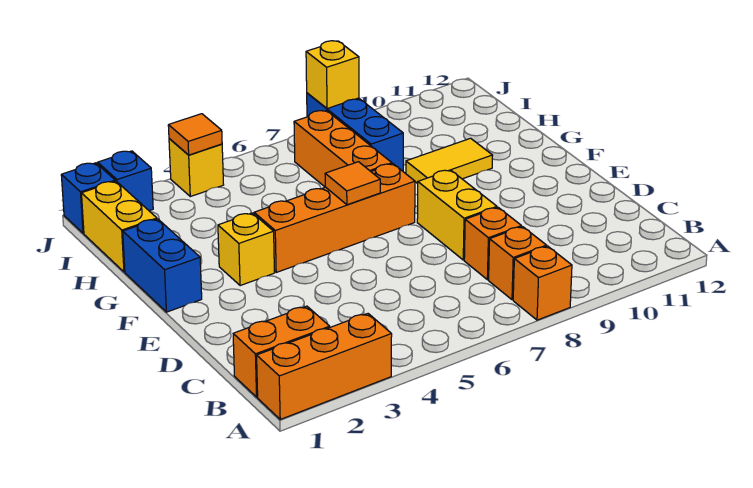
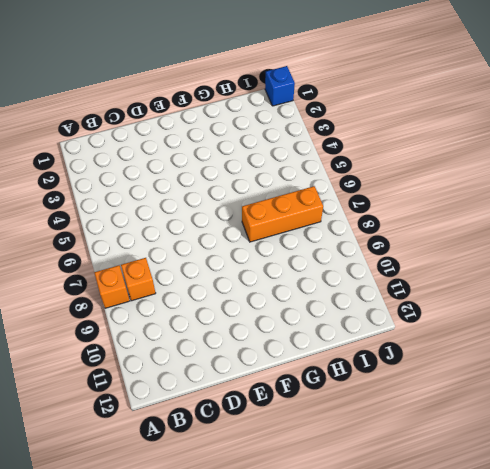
none -> orange 1x3 brick [257,314,392,419]
none -> orange 1x2 brick [233,306,330,397]
none -> orange 1x1 brick [464,208,522,280]

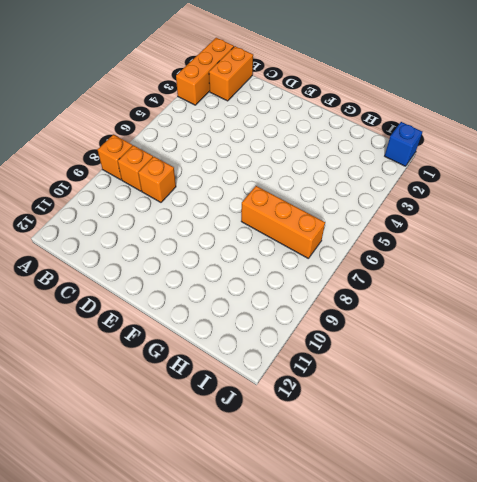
none -> yellow 1x2 brick [417,170,497,260]
none -> blue 1x2 brick [123,219,202,312]
none -> yellow 1x1 brick [218,213,274,286]

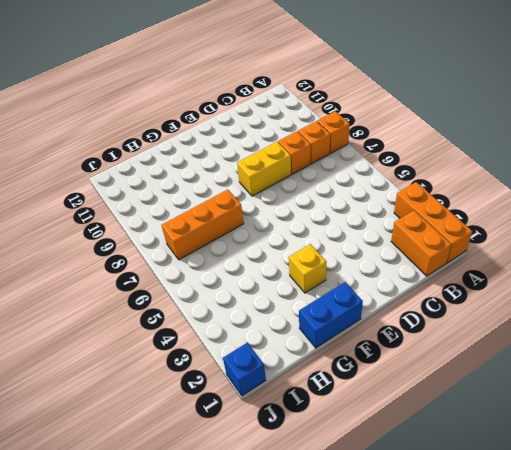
none -> orange 1x4 brick [254,164,415,272]
none -> yellow 1x2 tile [406,138,493,183]
none -> yellow 1x2 brick [81,181,157,272]

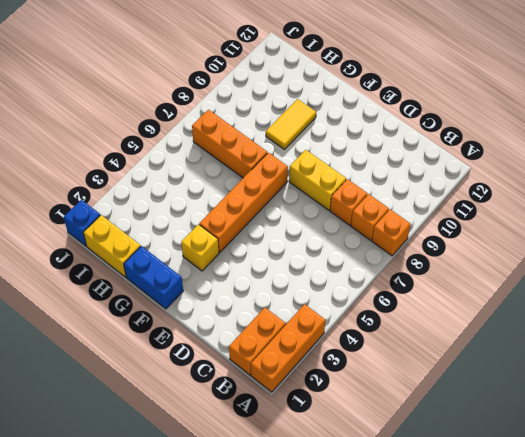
none -> blue 1x3 brick [307,93,403,171]
none -> blue 1x1 brick [98,151,153,211]
none -> yellow 1x1 brick [169,139,224,197]

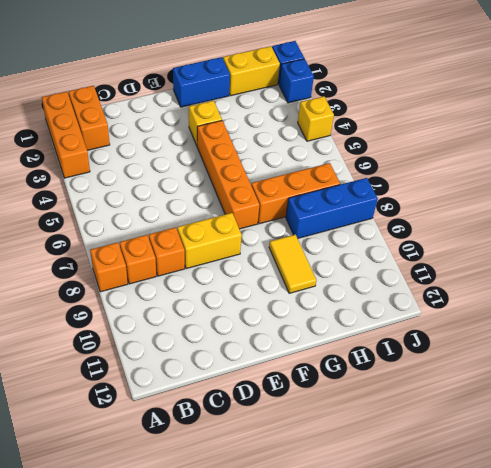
none -> orange 1x1 tile [325,162,380,205]
none -> orange 1x1 tile [168,114,222,155]
none -> yellow 1x1 brick [306,41,359,109]

